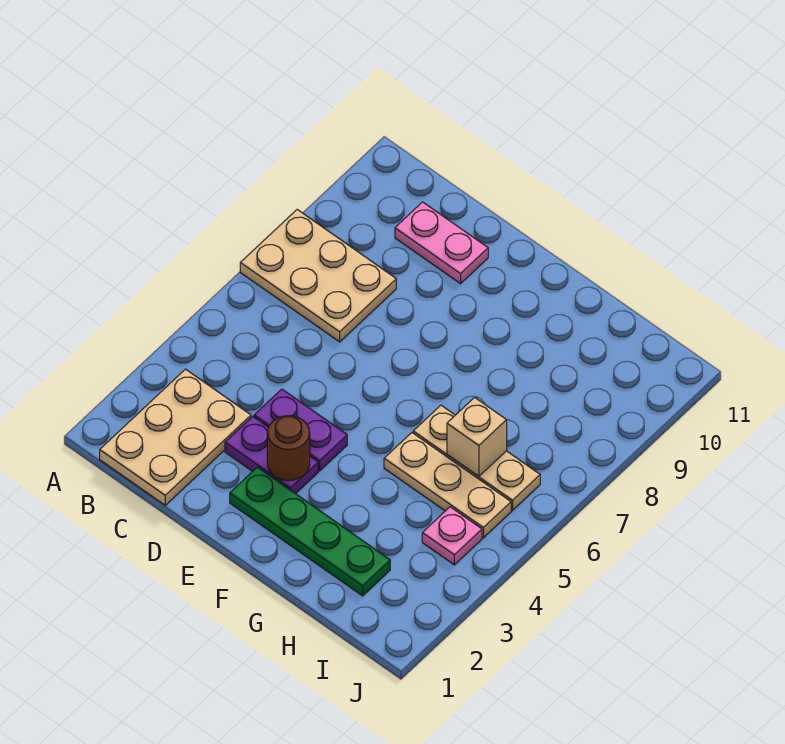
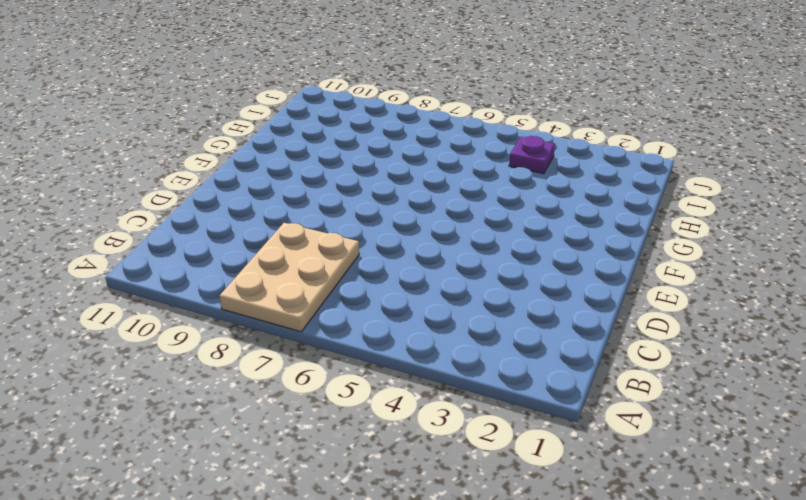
purple 1x1 plate [509,136,555,174] -> pink 1x1 plate [422,507,482,565]
none -> tan 2x3 plate [100,369,251,505]
none -> pink 1x2 plate [395,202,488,284]

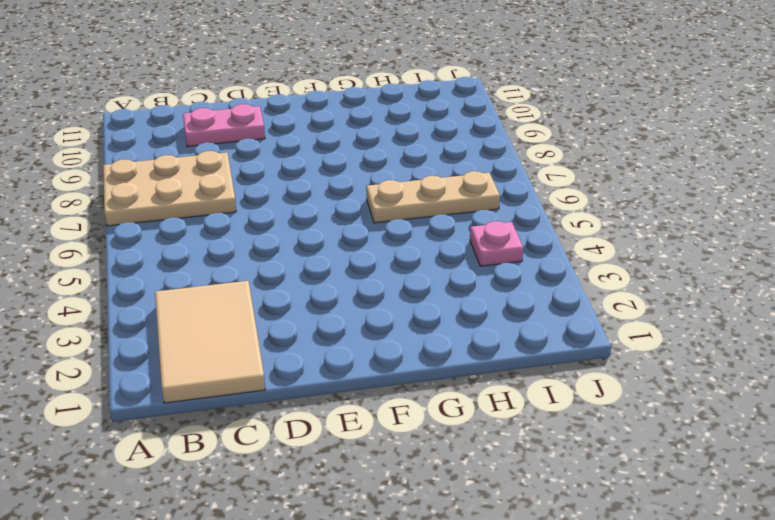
tan 2x3 tile [155,281,265,403] -> tan 2x3 plate [100,369,251,505]
none -> purple 1x2 plate [225,416,318,494]
none -> purple 1x2 plate [254,389,347,471]

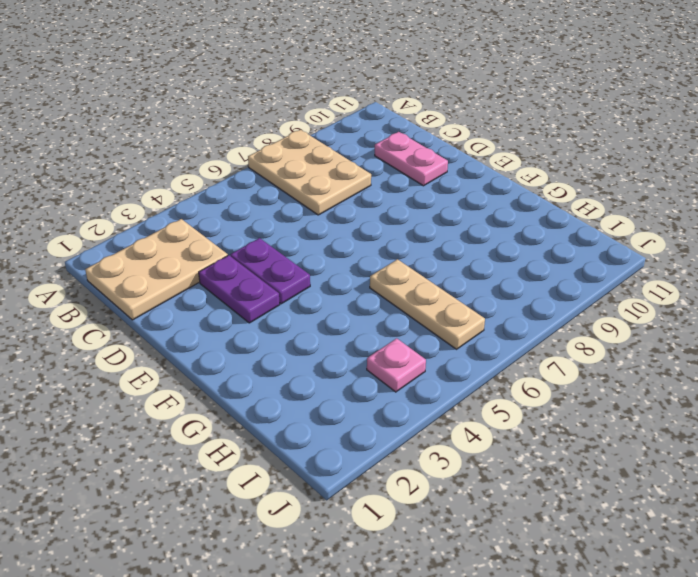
none -> green 1x4 plate [230,467,390,596]
none -> tan 1x3 plate [384,433,511,538]

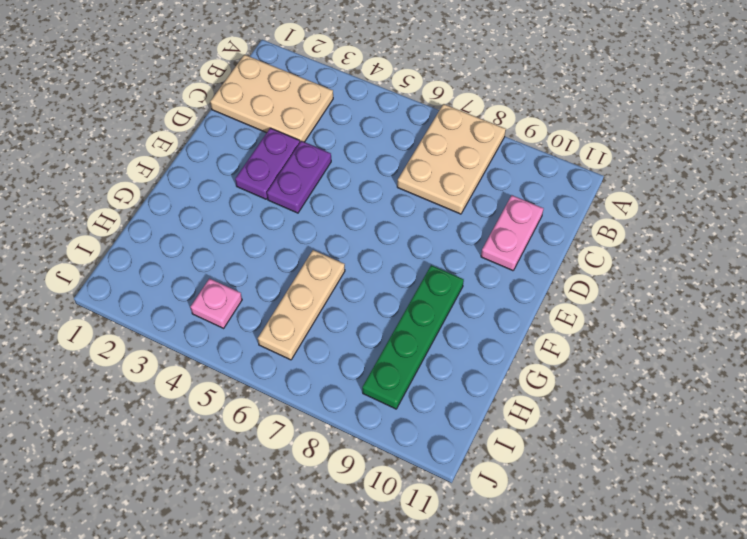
green 1x4 plate [362,265,464,409] -> green 1x4 plate moved to [230,467,390,596]
none -> tan 1x3 plate [384,433,511,538]
none -> brown 1x1 round brick [267,416,310,481]

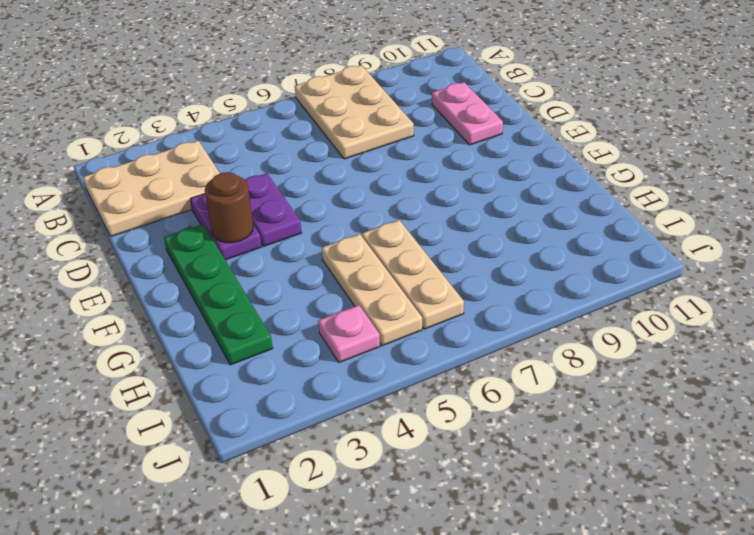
none -> tan 1x1 brick [447,397,507,476]

